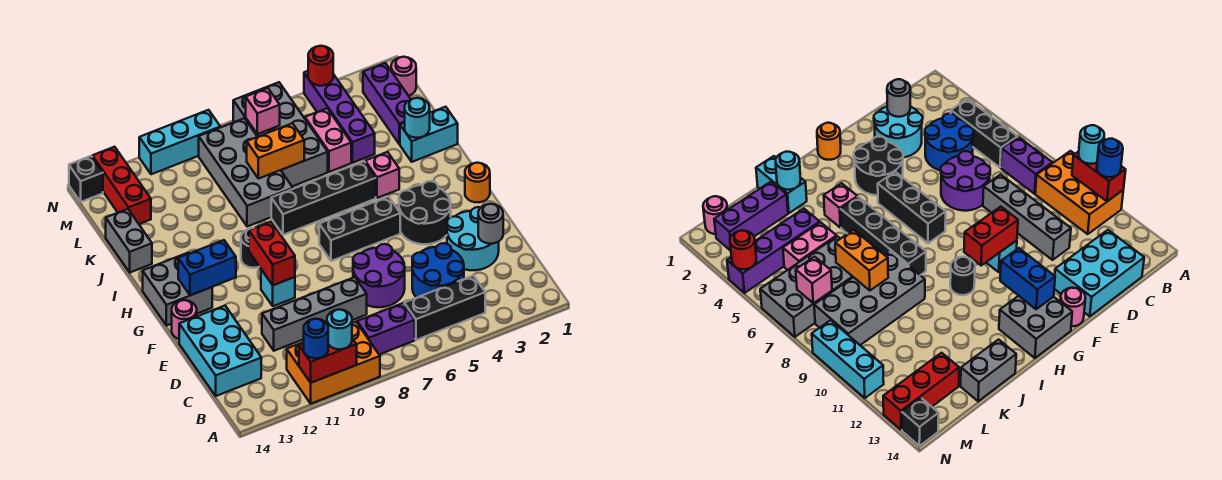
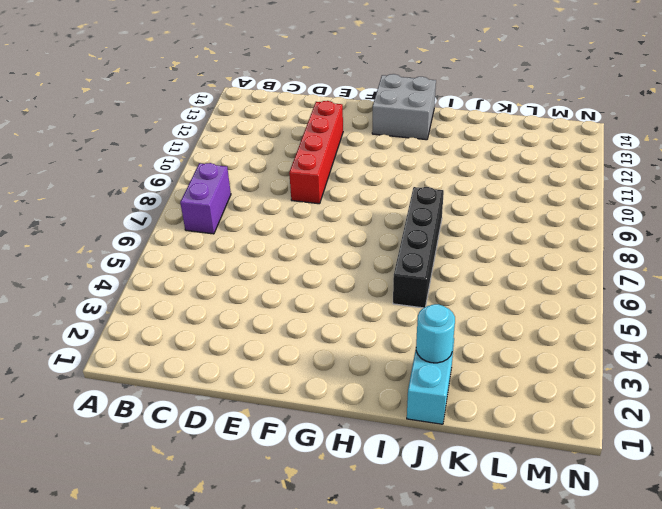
red 1x4 brick [289,101,343,204] -> none
none -> orange 2x3 brick [287,322,380,404]
none -> black 1x3 brick [404,276,485,340]
none -> blue 2x2 round brick [412,243,464,298]
none -> cyan 2x3 brick [179,306,261,396]

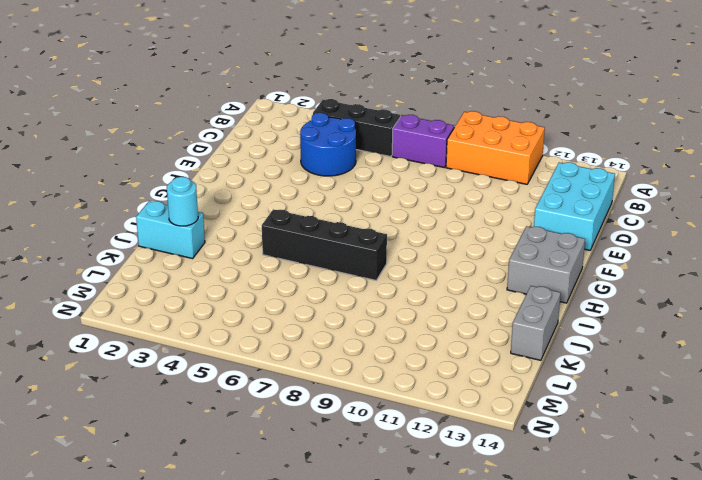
none -> cyan 2x2 round brick [447,207,499,270]
none -> purple 2x2 round brick [353,244,405,307]
none -> grey 1x4 brick [262,277,367,351]
none -> black 2x2 round brick [399,181,451,244]

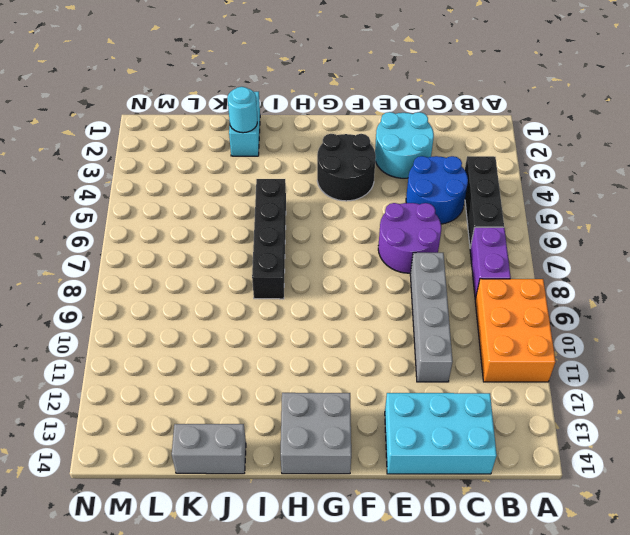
none -> cyan 1x1 brick [261,269,295,306]
none -> pink 1x1 round brick [172,300,197,339]
none -> orange 1x1 round brick [465,163,490,202]
none -> black 1x3 brick [319,196,400,261]

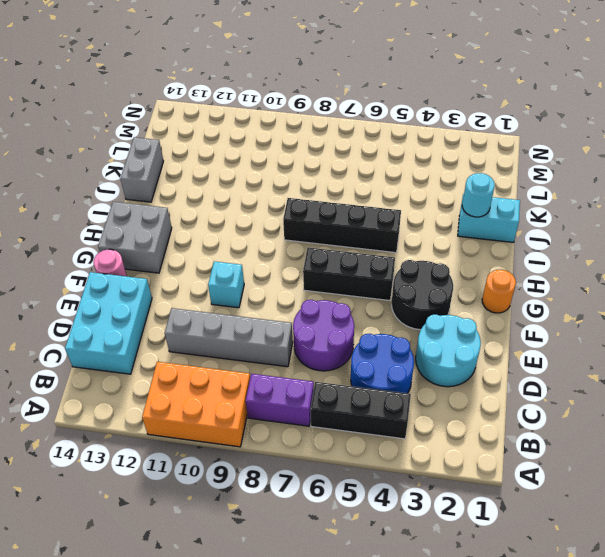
none -> black 1x1 round brick [241,228,260,268]
none -> pink 1x1 brick [365,152,399,198]
none -> grey 2x4 brick [199,118,293,227]
none -> purple 1x3 brick [363,63,411,144]

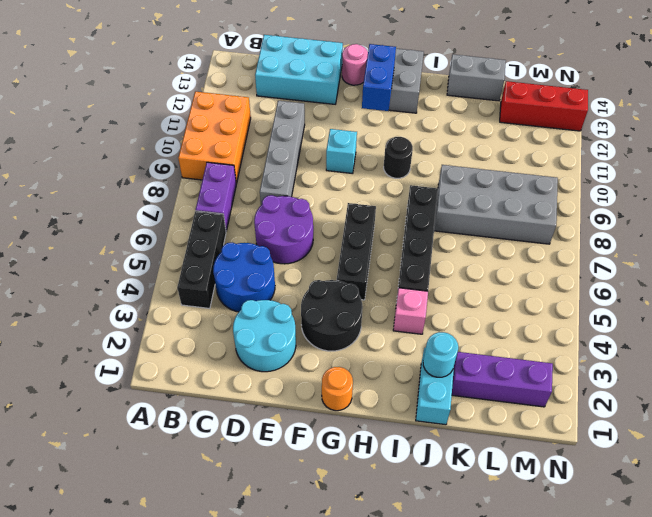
none -> purple 1x4 brick [304,71,375,163]
none -> pink 1x2 brick [305,108,351,172]
none -> grey 2x4 brick [233,82,328,186]
none -> pink 1x1 round brick [391,57,416,96]

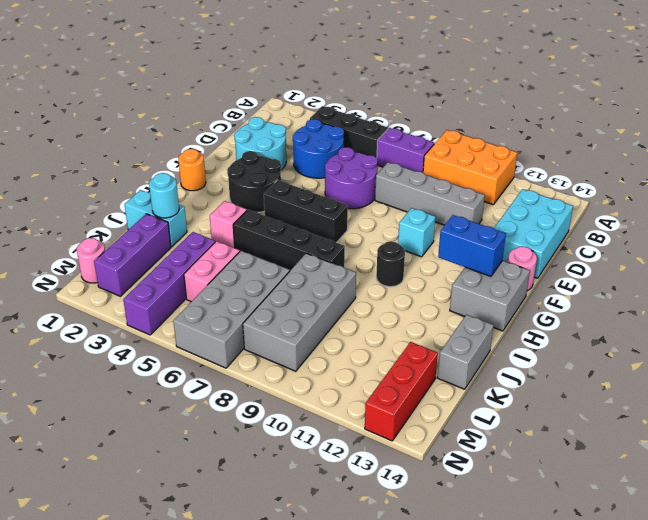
none -> cyan 1x3 brick [139,110,220,174]
none -> black 1x1 brick [69,156,103,202]
none -> red 1x2 brick [299,338,357,383]
none -> grey 1x1 round brick [478,204,503,244]

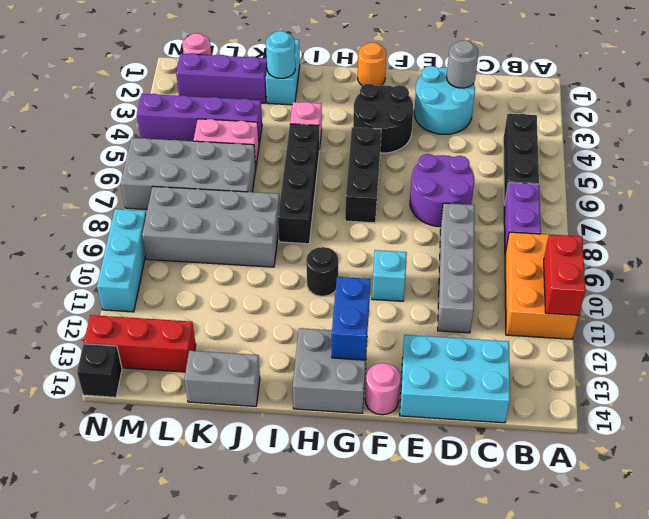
none -> blue 2x2 round brick [412,243,464,298]
none -> red 1x2 brick [249,222,295,285]
none -> orange 1x2 brick [247,123,304,179]
none -> pink 1x1 brick [246,88,280,134]

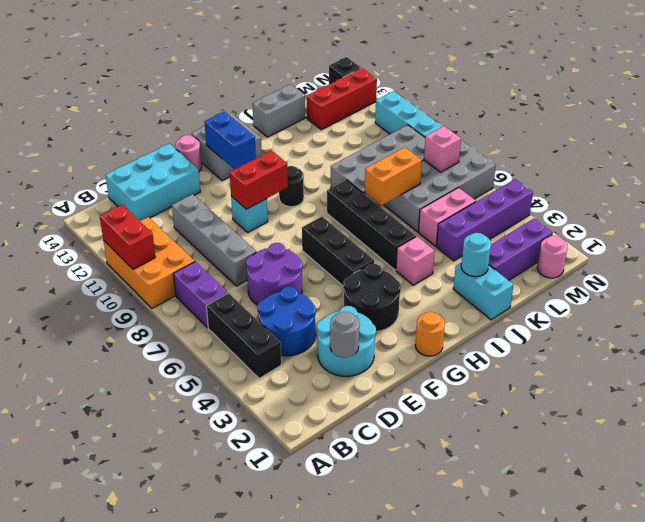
orange 1x2 brick [365,147,422,206] -> orange 1x2 brick turned to [247,123,304,179]
none -> red 1x1 round brick [308,46,333,86]
none -> cyan 1x1 round brick [327,309,352,349]
none -> blue 1x1 round brick [304,319,328,359]

